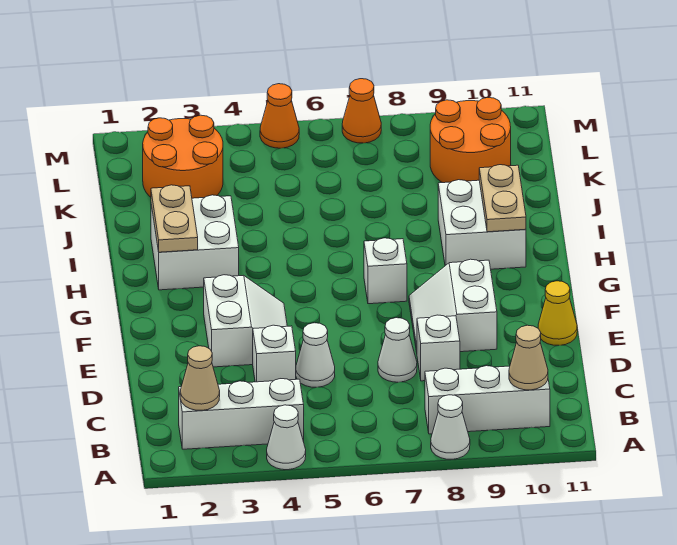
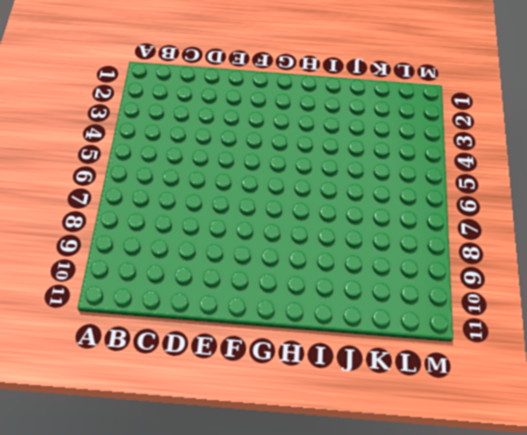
none -> white 1x1 cone [267,405,306,470]
none -> white 1x1 cone [431,395,470,459]
none -> white 1x3 brick [179,379,304,449]

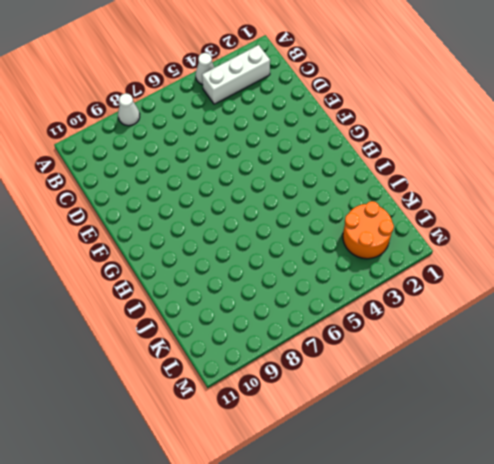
none -> white 1x3 brick [425,366,550,434]
none -> white 1x1 brick [253,325,296,382]
none -> white 1x1 cone [296,323,335,387]

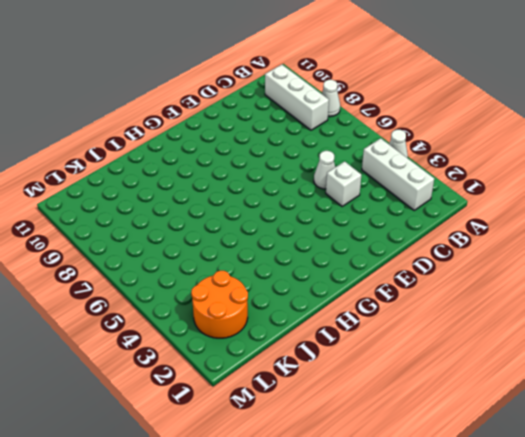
none -> white 1x1 cone [378,318,417,382]
none -> white 1x1 brick [417,315,460,381]
none -> white 2x2 slope [204,275,287,367]

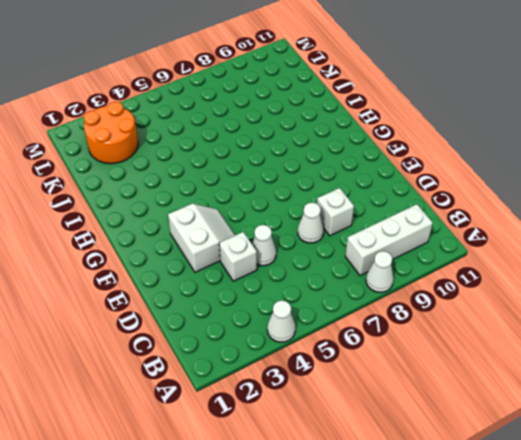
none -> white 1x3 brick [179,379,304,449]
none -> white 2x2 slope [409,259,497,352]
none -> yellow 1x1 cone [538,281,577,345]

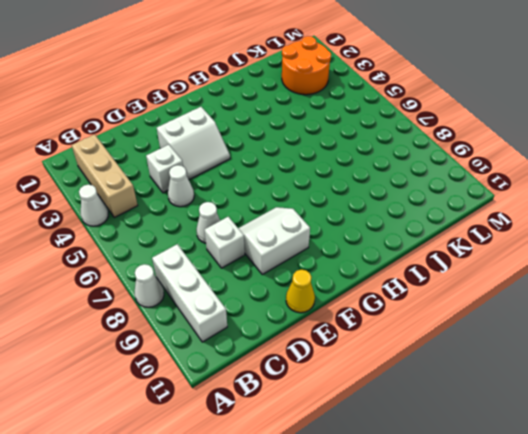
tan 1x3 brick [72,134,138,217] -> white 1x3 brick [179,379,304,449]
none -> white 1x1 brick [364,238,407,304]
none -> white 2x2 brick [151,195,239,290]
none -> white 2x2 brick [438,180,526,269]

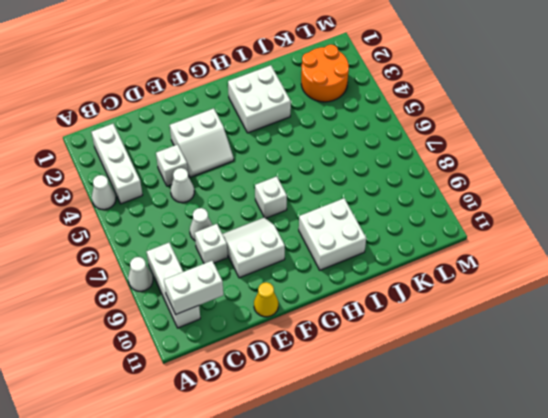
white 1x2 brick [164,261,223,314] -> tan 1x1 cone [509,325,548,390]
none -> orange 2x2 round brick [430,98,511,183]
none -> orange 1x1 cone [260,84,299,148]
none -> orange 1x1 cone [342,79,381,143]

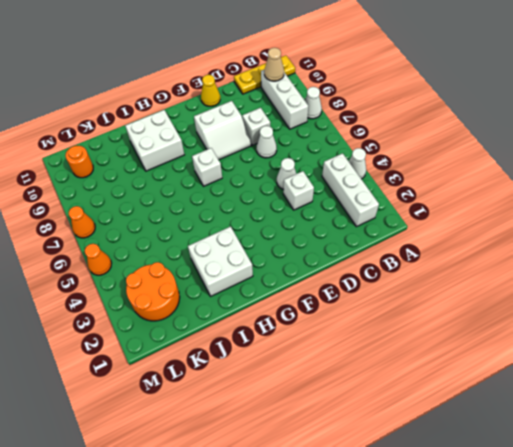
yellow 1x3 plate [234,55,295,94] -> none
orange 1x1 round brick [65,146,93,178] -> orange 2x2 round brick [430,98,511,183]
none -> white 2x2 slope [204,275,287,367]
none -> tan 1x1 cone [180,346,220,410]
none -> tan 1x2 plate [151,185,198,252]

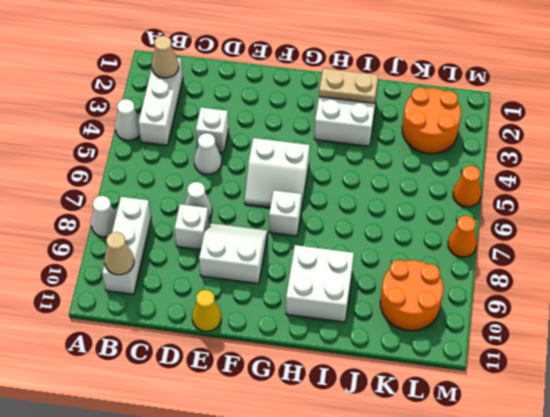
white 2x2 slope [245,138,310,210] -> white 2x2 slope moved to [204,275,287,367]
none -> tan 1x2 plate [479,165,526,232]

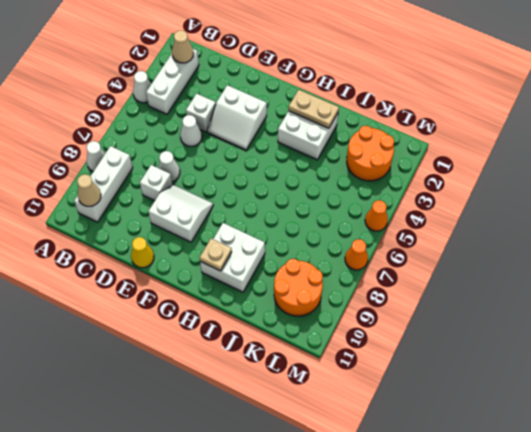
tan 1x1 plate [200,239,232,271] -> tan 1x2 plate [479,165,526,232]
none -> white 1x1 brick [364,238,407,304]

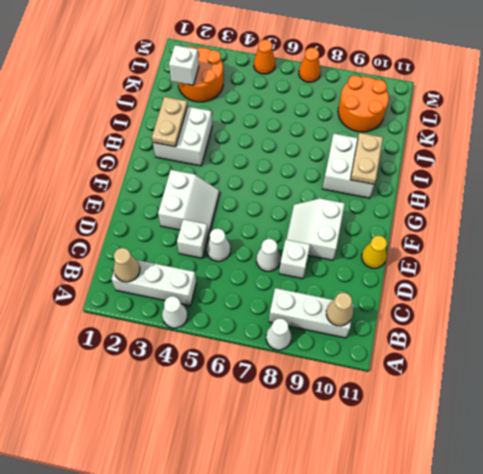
white 1x1 brick [169,45,199,85] -> white 1x1 brick moved to [364,238,407,304]

